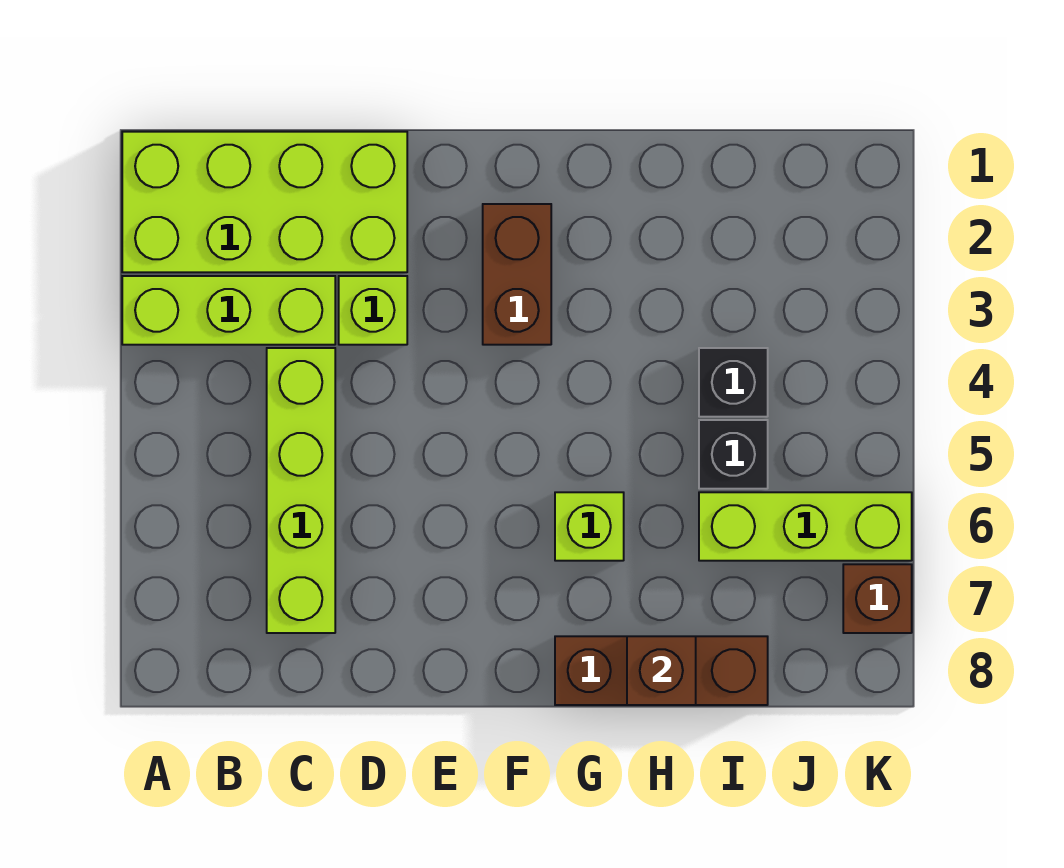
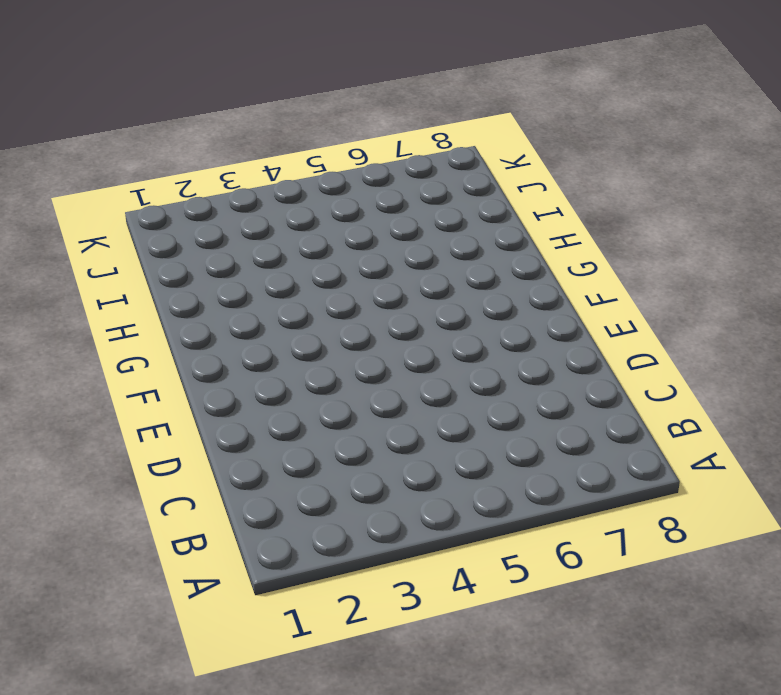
none -> lime 2x4 brick [122,132,407,272]
none -> lime 1x3 brick [122,276,335,345]
none -> lime 1x4 brick [267,348,335,633]

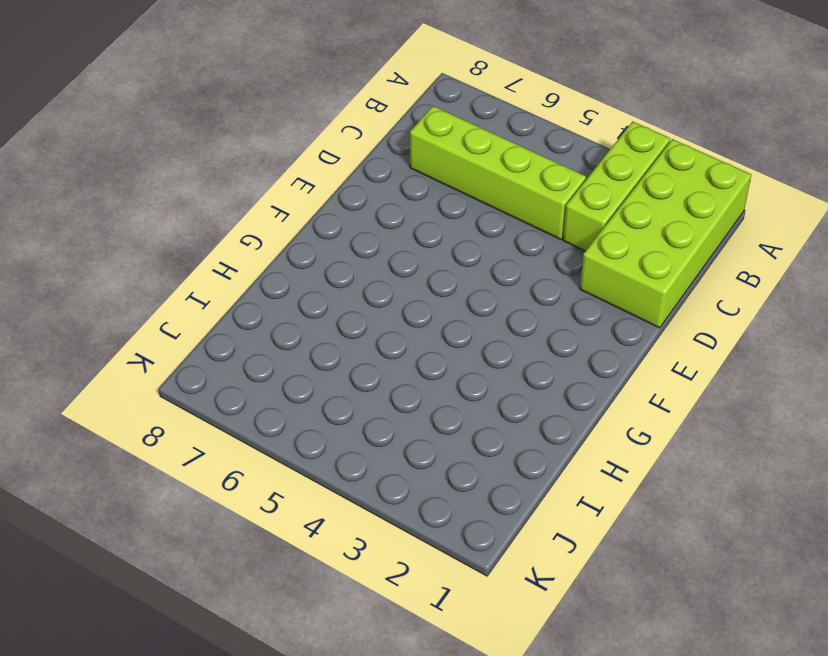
none -> lime 1x1 brick [339,276,407,345]
none -> brown 1x2 brick [483,204,551,345]
none -> lime 1x1 brick [555,492,624,561]

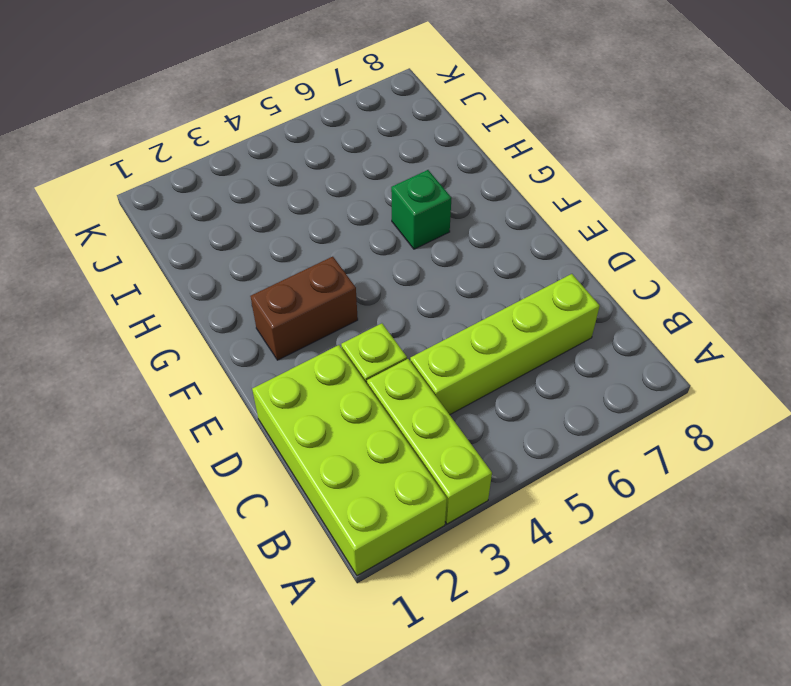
green 1x1 brick [391,170,451,249] -> lime 1x1 brick [555,492,624,561]
none -> brown 1x3 brick [555,636,768,705]
none -> black 1x1 brick [699,348,768,417]
none -> black 1x1 brick [699,420,768,489]

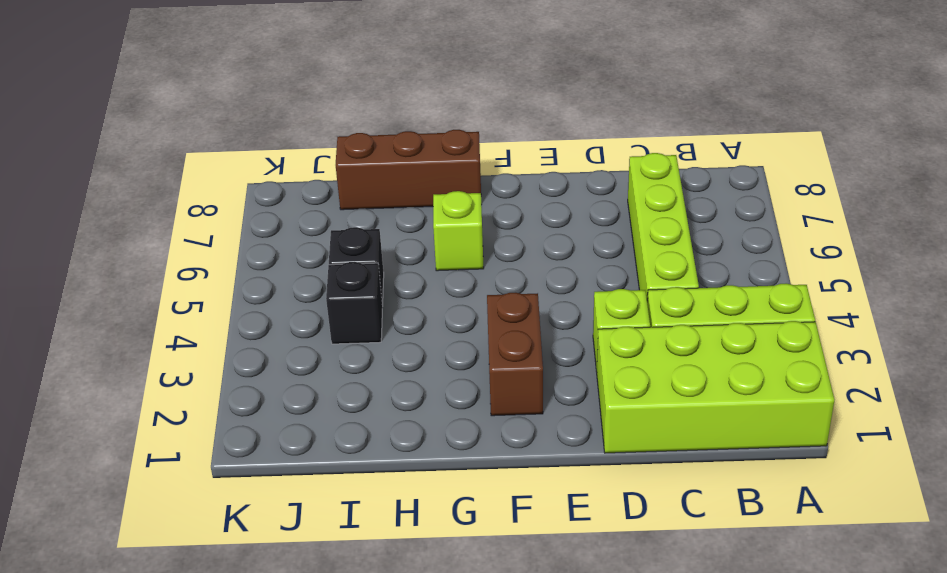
none -> lime 1x3 brick [699,492,912,561]
none -> brown 1x1 brick [843,564,912,633]
none -> brown 1x1 brick [627,636,696,705]

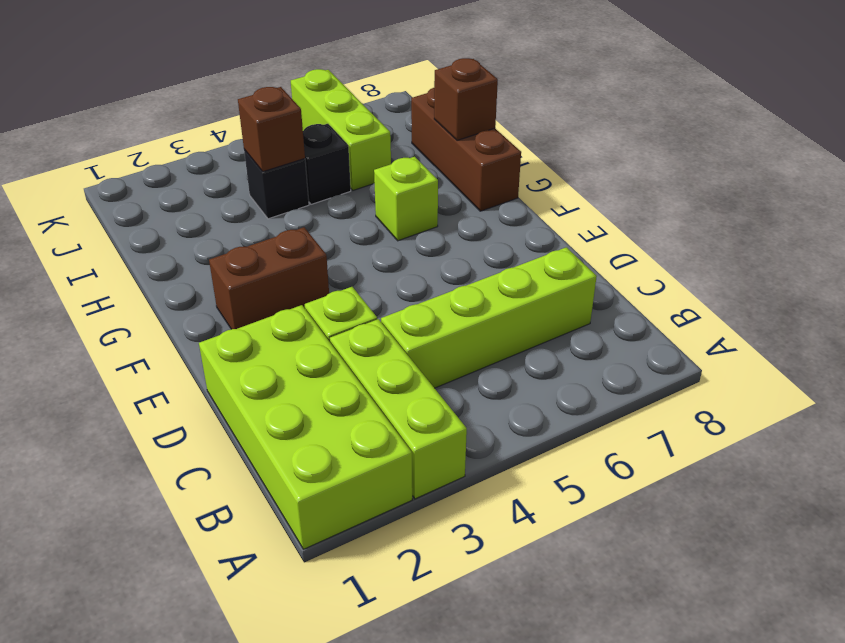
brown 1x1 brick [238,87,305,172] -> brown 1x1 brick moved to [843,564,912,633]

